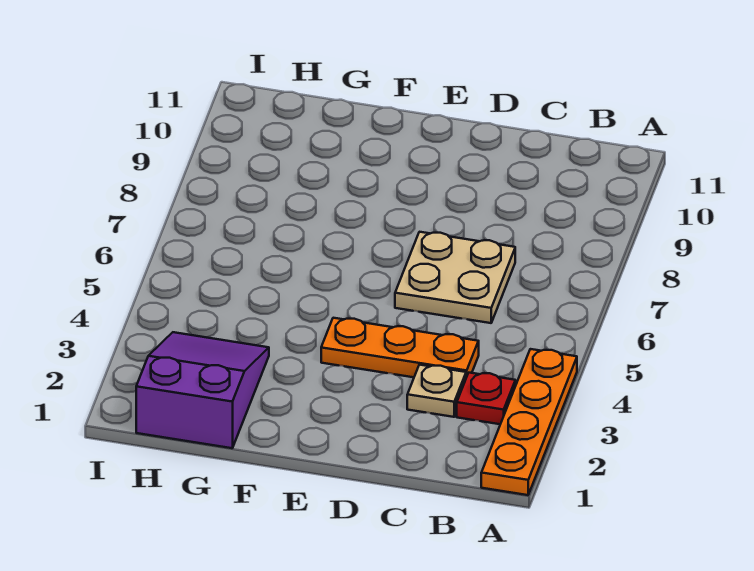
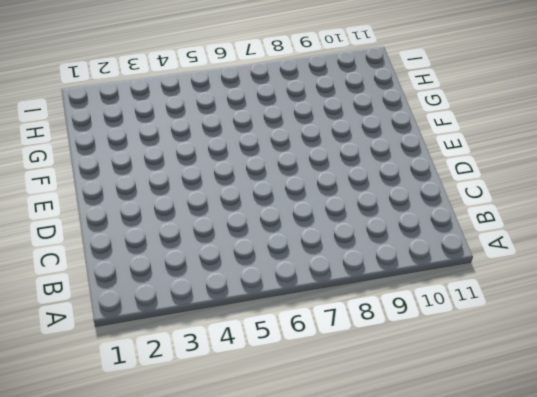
none -> orange 1x4 plate [481,349,577,495]
none -> red 1x1 plate [457,373,515,424]

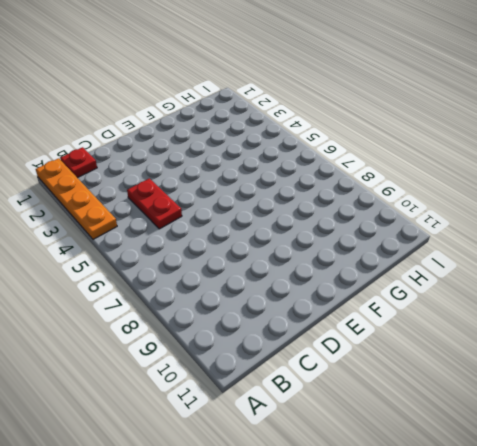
red 1x1 plate [60,147,97,178] -> red 1x1 plate moved to [457,373,515,424]
red 1x2 plate [127,178,182,229] -> orange 1x3 plate [321,318,479,377]
none -> tan 1x1 plate [407,365,466,417]
none -> tan 2x2 plate [395,232,515,323]

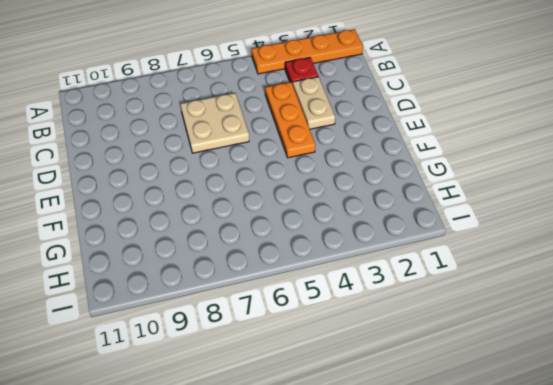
tan 1x2 plate [293,77,335,129] -> tan 1x1 plate [407,365,466,417]
none -> purple 2x3 slope [136,332,269,448]

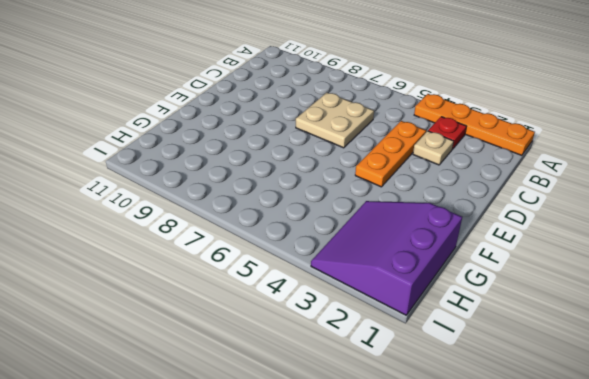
purple 3x3 slope [311,201,462,315] -> purple 2x3 slope [136,332,269,448]

